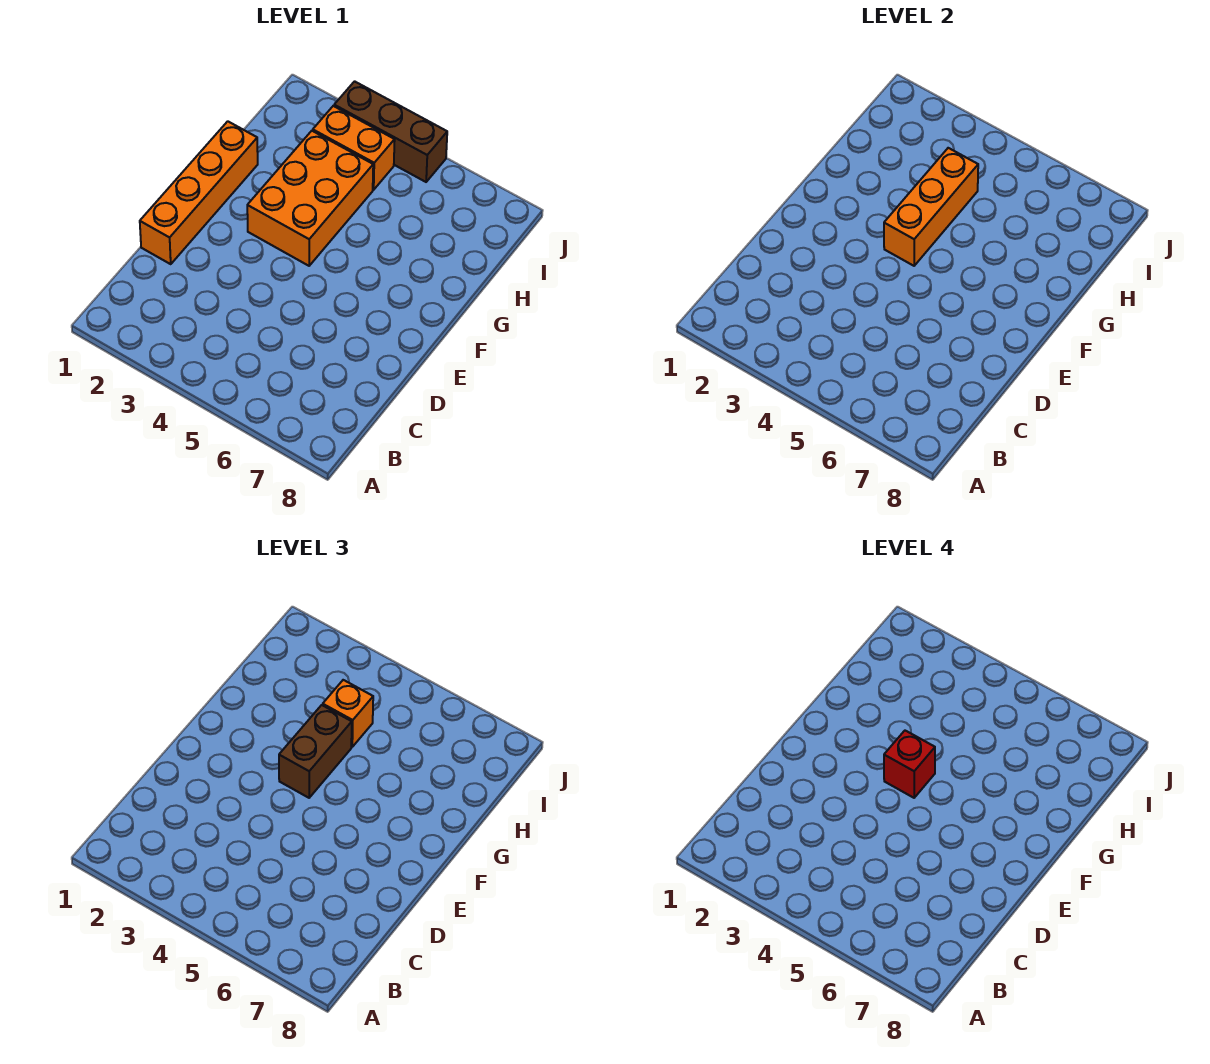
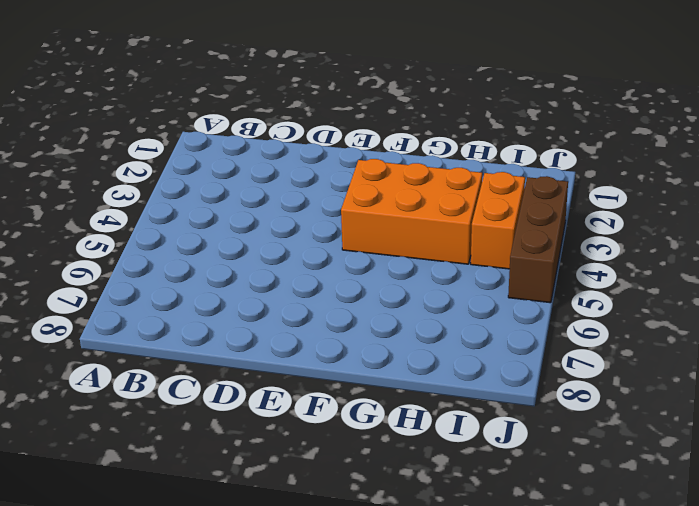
none -> orange 1x4 brick [140,121,258,264]
none -> orange 1x3 brick [884,148,978,266]

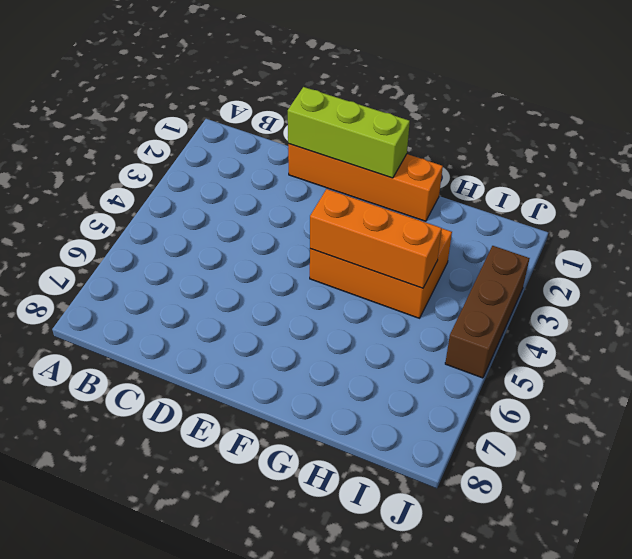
lime 1x3 brick [288,87,410,178] -> none
none -> orange 1x2 brick [313,106,395,190]
none -> brown 1x2 brick [279,705,352,798]

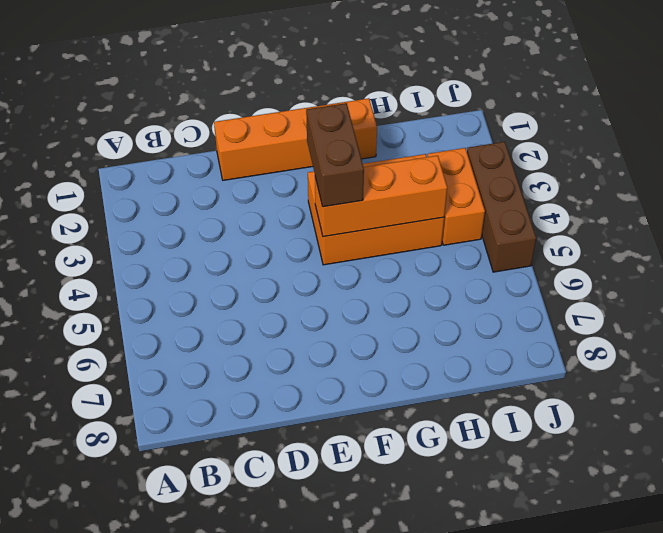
brown 1x2 brick [306,103,364,207] -> brown 1x2 brick turned to [279,705,352,798]
none -> orange 1x1 brick [323,680,373,747]
none -> red 1x1 brick [884,731,935,798]

